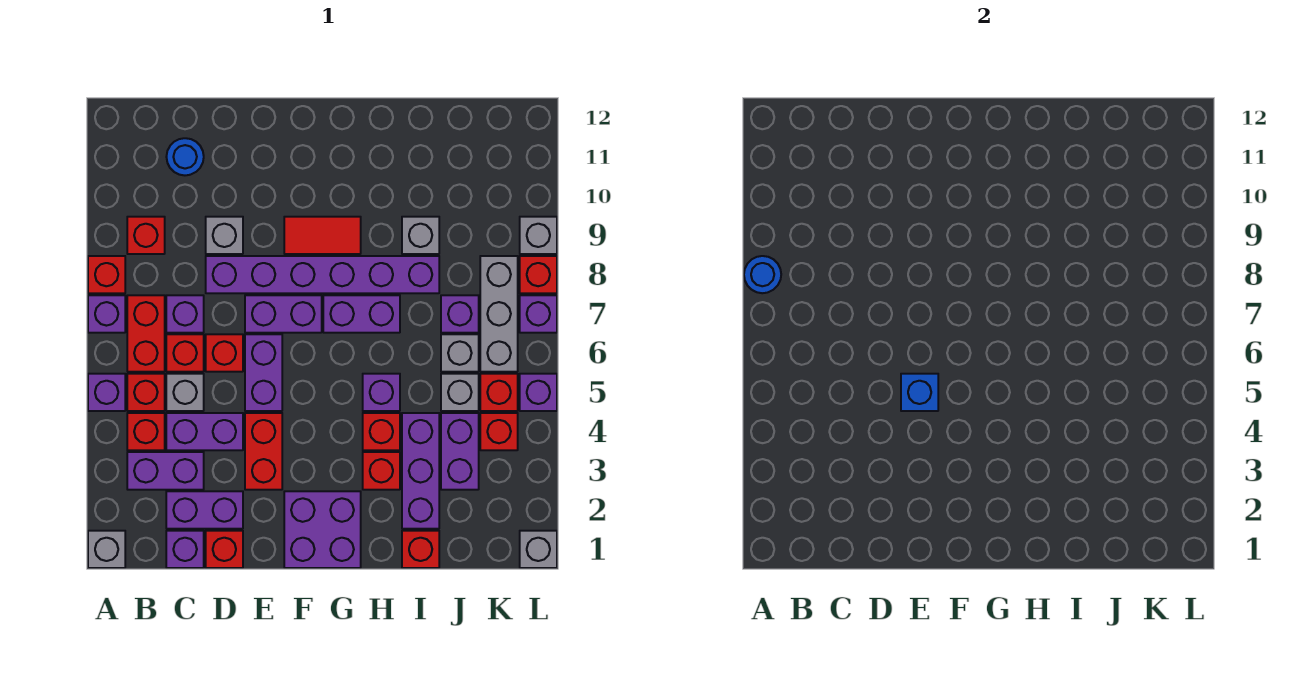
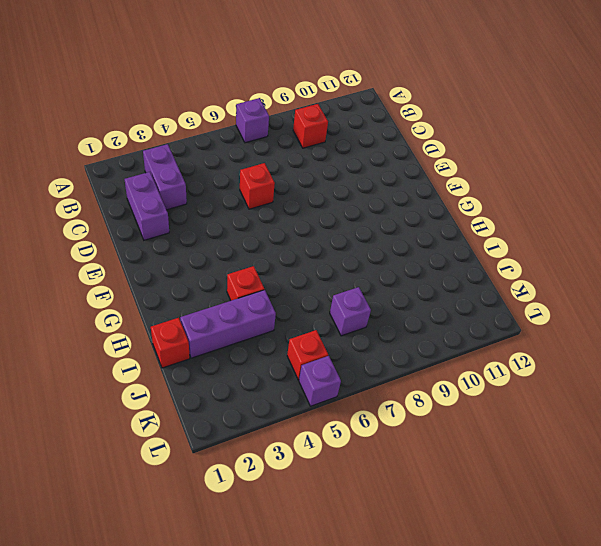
none -> grey 1x1 brick [88,531,125,568]
none -> purple 1x1 brick [88,374,125,411]
none -> red 1x1 brick [88,256,125,293]
none -> red 1x1 brick [127,413,165,450]

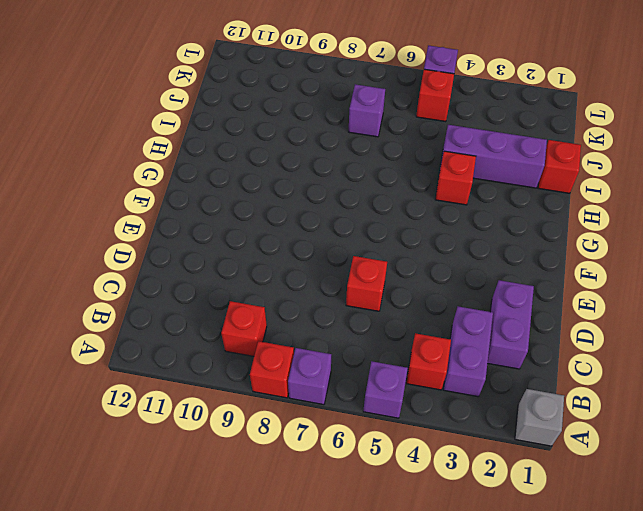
none -> red 1x1 brick [127,374,165,411]
none -> red 1x2 brick [127,295,165,372]
none -> purple 1x1 brick [166,531,204,568]
none -> purple 1x2 brick [166,413,243,450]

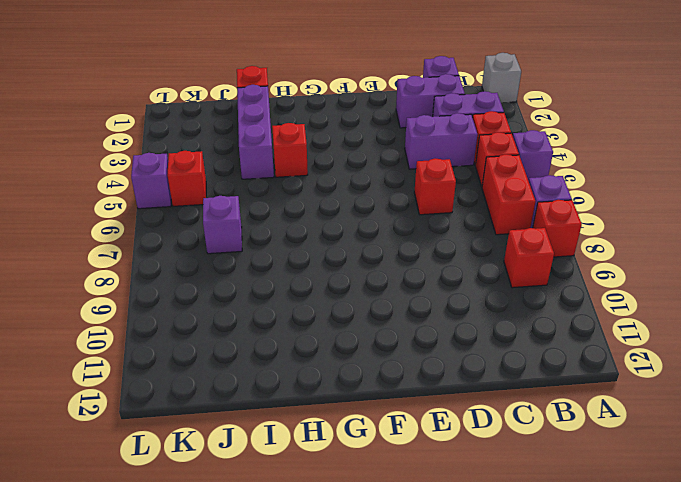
none -> grey 1x1 brick [166,374,204,411]
none -> red 1x1 brick [166,334,204,372]
none -> purple 1x1 brick [166,295,204,333]
none -> blue 1x1 round brick [166,138,204,175]

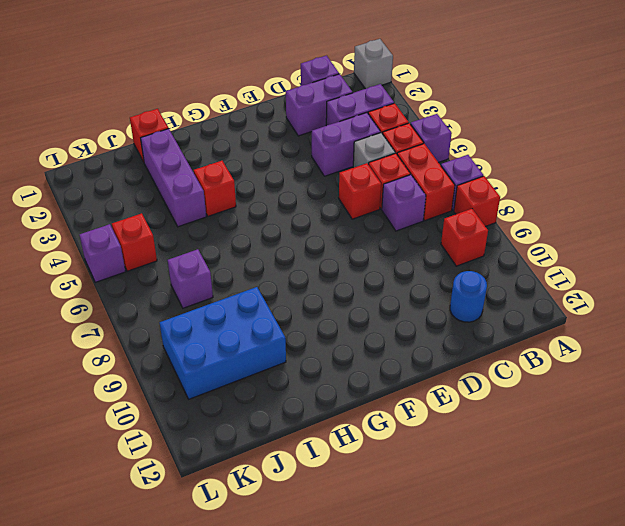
blue 2x3 brick [160,287,286,399] -> grey 1x1 brick [402,217,439,254]
none -> red 1x1 brick [206,531,243,568]
none -> purple 1x6 brick [206,256,439,293]
none -> grey 1x1 brick [206,217,243,254]
none -> red 1x2 brick [245,413,282,490]

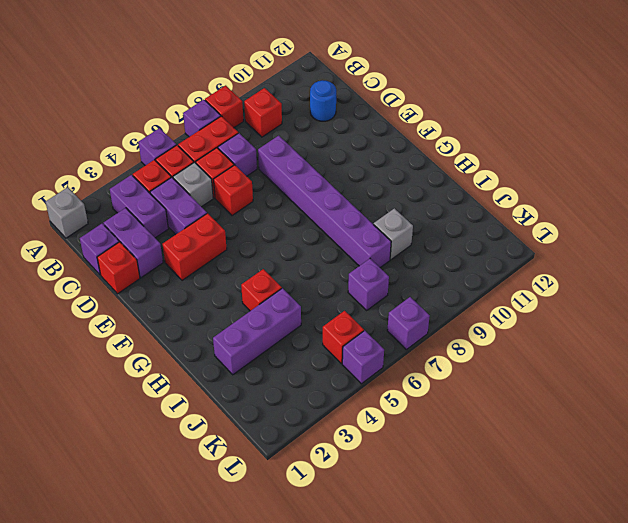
none -> grey 1x1 brick [206,217,243,254]
none -> purple 1x2 brick [245,334,282,411]
none -> purple 1x2 brick [245,295,322,333]
none -> purple 2x2 brick [284,491,361,568]

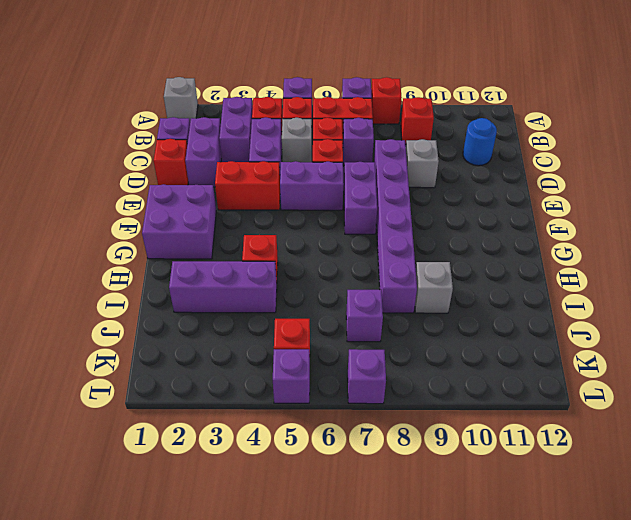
none -> red 1x2 tile [284,217,361,254]
none -> purple 1x2 brick [323,295,400,333]
none -> red 1x1 brick [363,452,400,490]
none -> purple 1x1 brick [363,374,400,411]

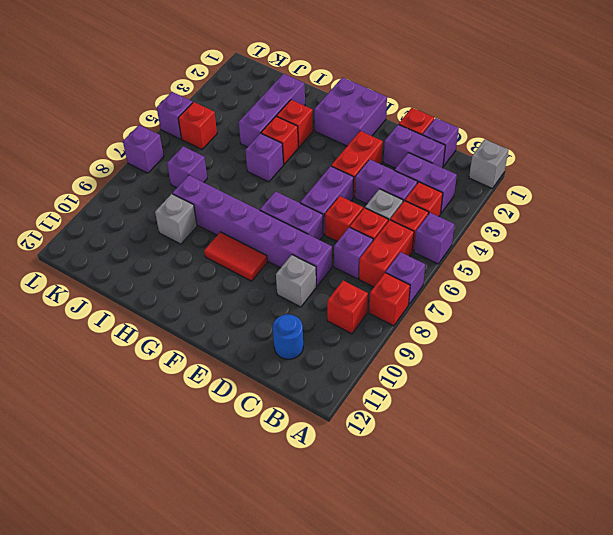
none -> purple 1x2 brick [323,295,400,333]
none -> red 1x1 brick [402,531,439,568]
none -> purple 1x2 brick [441,413,479,490]
none -> grey 1x1 brick [441,374,479,411]

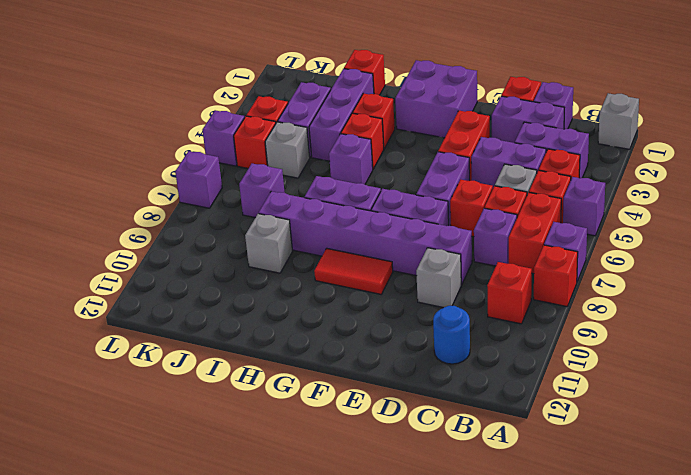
none -> grey 1x1 brick [441,334,479,372]
none -> grey 1x3 brick [480,256,518,372]
none -> grey 1x1 brick [520,531,557,568]
none -> red 1x1 brick [520,256,557,293]

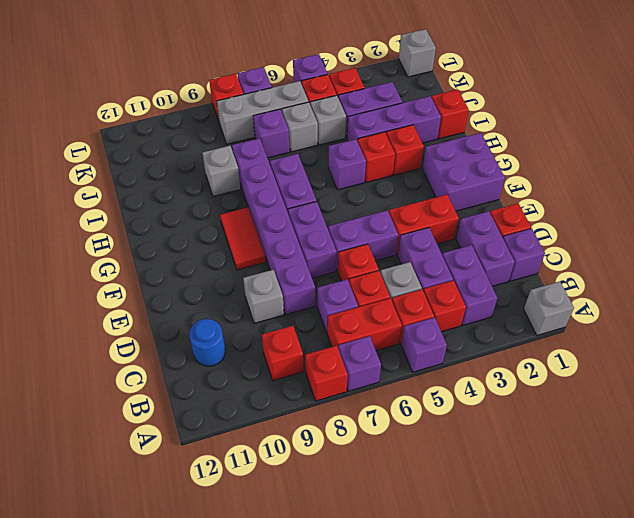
none -> grey 1x1 brick [520,217,557,254]
none -> blue 1x1 round brick [744,256,781,293]
none -> blue 1x1 brick [901,374,938,411]

